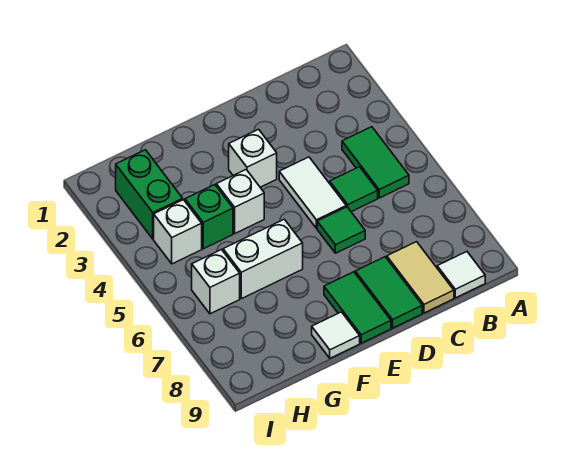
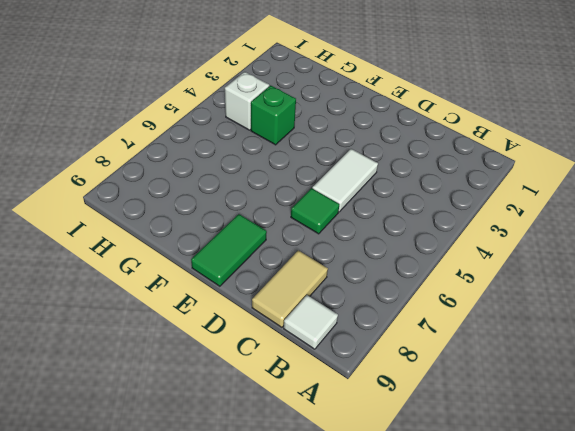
none -> green 1x2 tile [342,127,409,198]
none -> green 1x1 tile [330,167,378,212]
none -> green 1x2 tile [355,257,422,328]

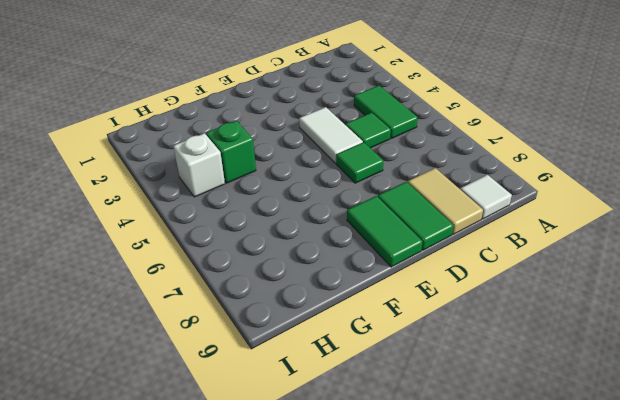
none -> white 1x1 brick [229,129,277,187]
none -> white 1x1 brick [216,170,264,233]
none -> white 1x2 brick [223,219,303,299]

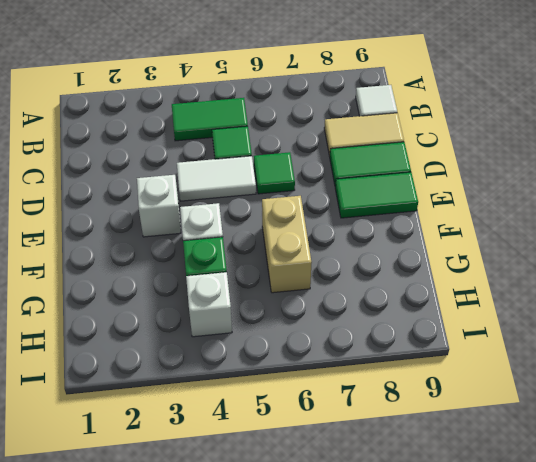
tan 1x2 brick [262,196,312,293] -> white 1x2 brick [223,219,303,299]
none -> white 1x1 tile [312,312,360,358]
none -> green 1x2 brick [116,150,183,239]
none -> white 1x1 brick [192,250,240,314]

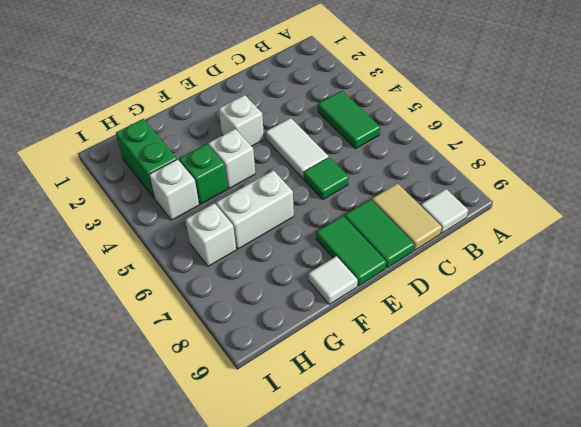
none -> green 1x1 tile [330,167,378,212]

